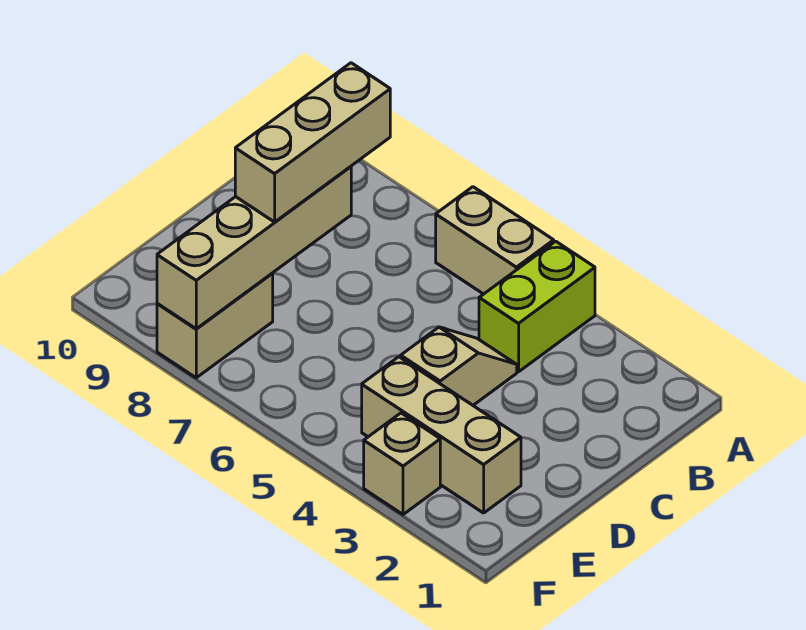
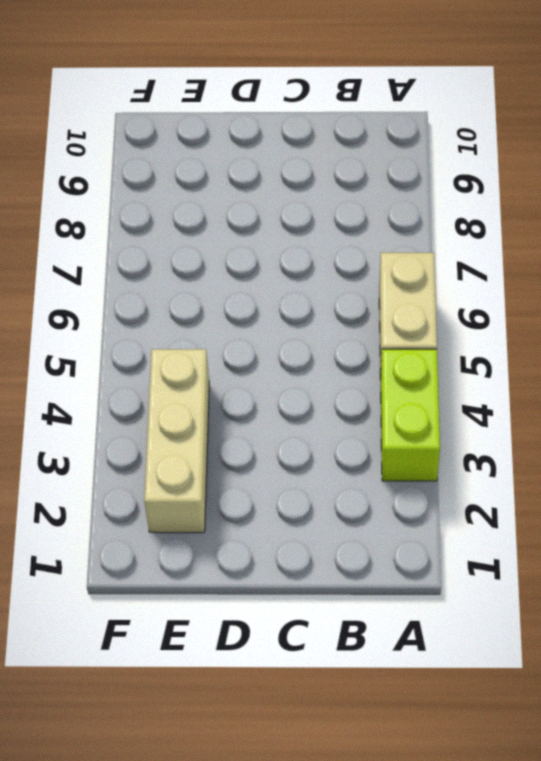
lime 1x2 brick [381,349,440,481] -> lime 1x2 brick turned to [479,241,595,372]
none -> tan 1x2 slope [401,327,517,405]
none -> tan 1x2 brick [157,273,273,378]

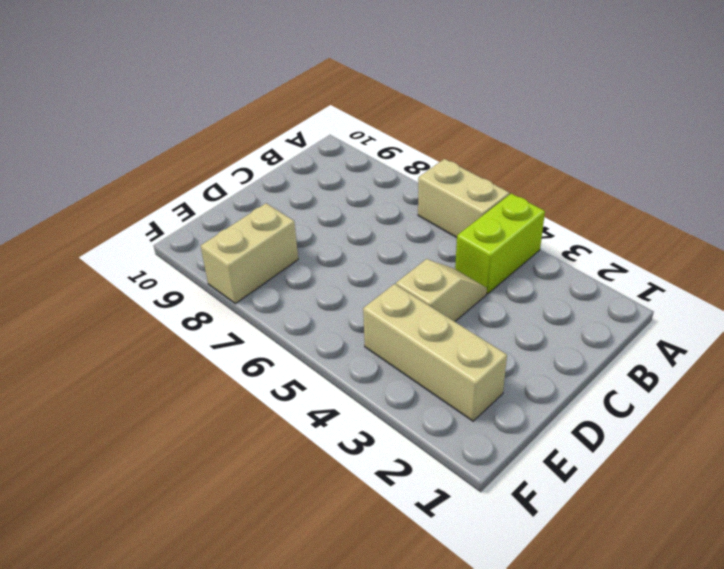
none -> tan 1x1 brick [364,413,440,514]
none -> tan 1x4 brick [157,167,351,329]

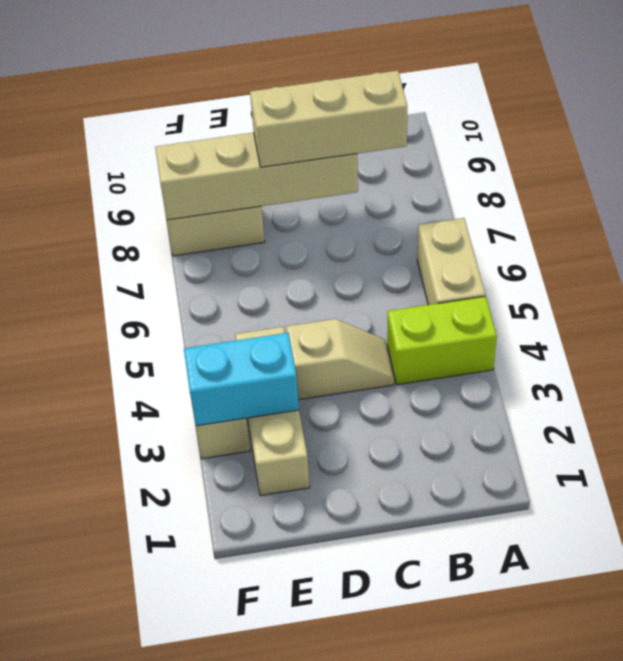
cyan 1x2 brick [184,333,299,426] -> none

